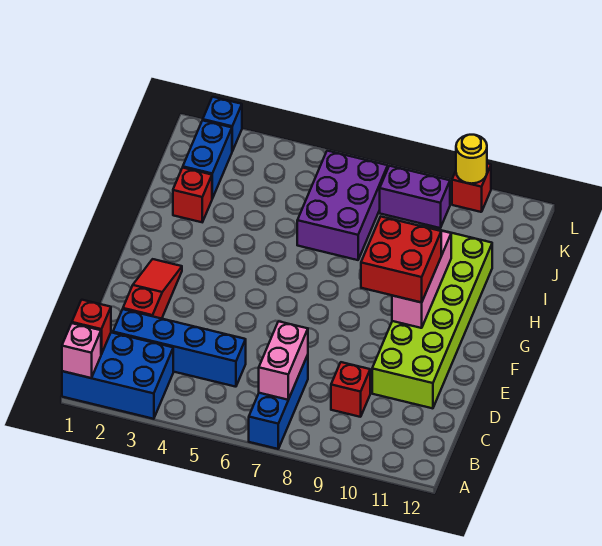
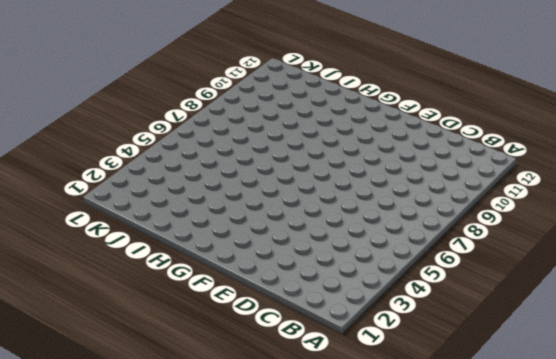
none -> blue 2x3 brick [62,332,173,419]
none -> blue 1x3 brick [249,355,308,449]
none -> blue 1x4 brick [113,309,246,387]

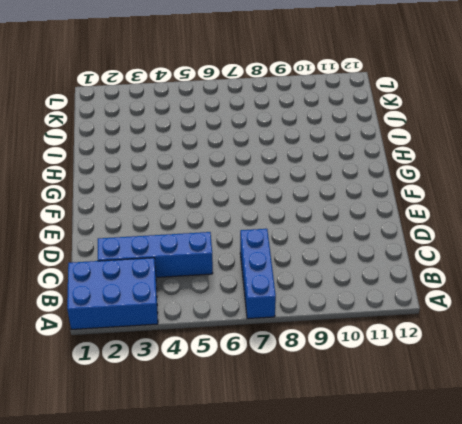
none -> red 1x1 brick [331,362,370,417]
none -> red 1x3 slope [123,259,182,319]
none -> lime 2x6 brick [372,228,492,408]

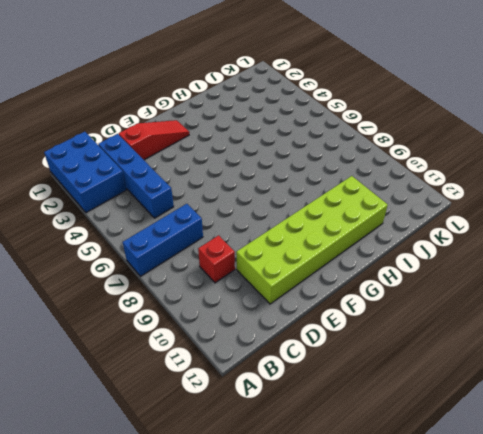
none -> red 1x1 brick [173,168,212,222]
none -> purple 2x3 brick [297,151,388,260]
none -> blue 1x2 brick [183,120,232,199]

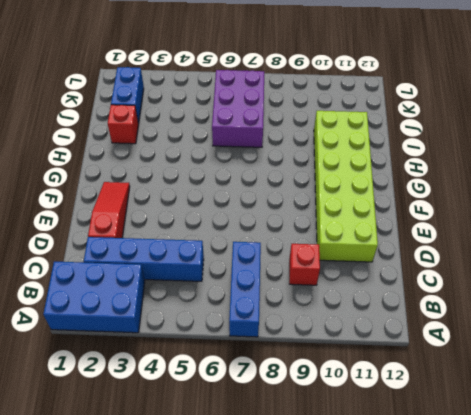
none -> purple 1x2 brick [380,166,450,228]
none -> blue 1x1 brick [203,97,242,151]
none -> red 1x1 brick [452,163,491,212]

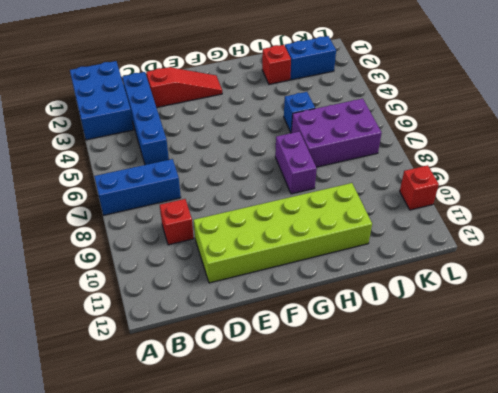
purple 1x2 brick [275,131,317,194] -> purple 1x2 brick moved to [380,166,450,228]
blue 1x1 brick [284,92,315,133] -> blue 1x1 brick moved to [203,97,242,151]
none -> pink 1x1 brick [62,323,101,378]
none -> red 1x1 brick [72,300,111,354]
none -> pink 1x2 brick [259,321,308,400]

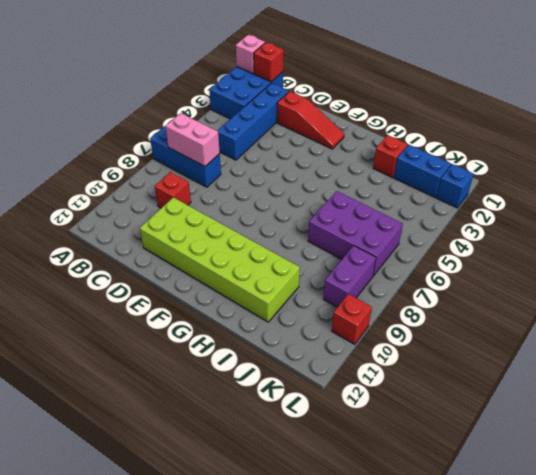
none -> pink 1x3 brick [392,226,451,328]
none -> yellow 1x1 round brick [456,135,487,184]
none -> red 2x2 brick [361,217,441,302]

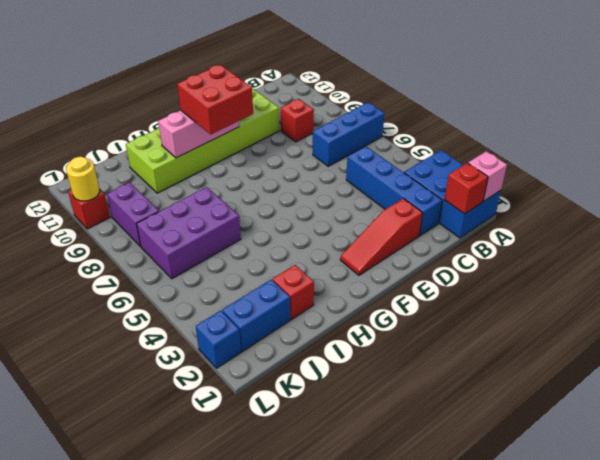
none -> pink 1x2 brick [259,321,308,400]

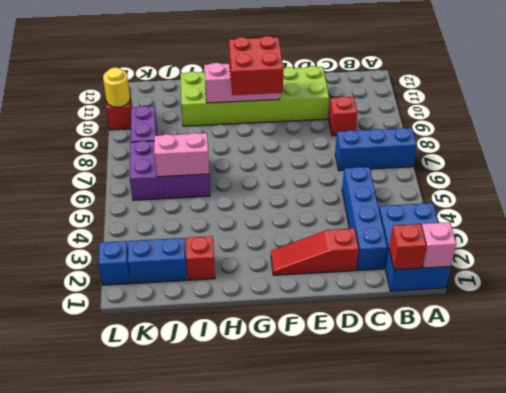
pink 1x2 brick [154,133,209,177] -> pink 1x2 brick moved to [259,321,308,400]

